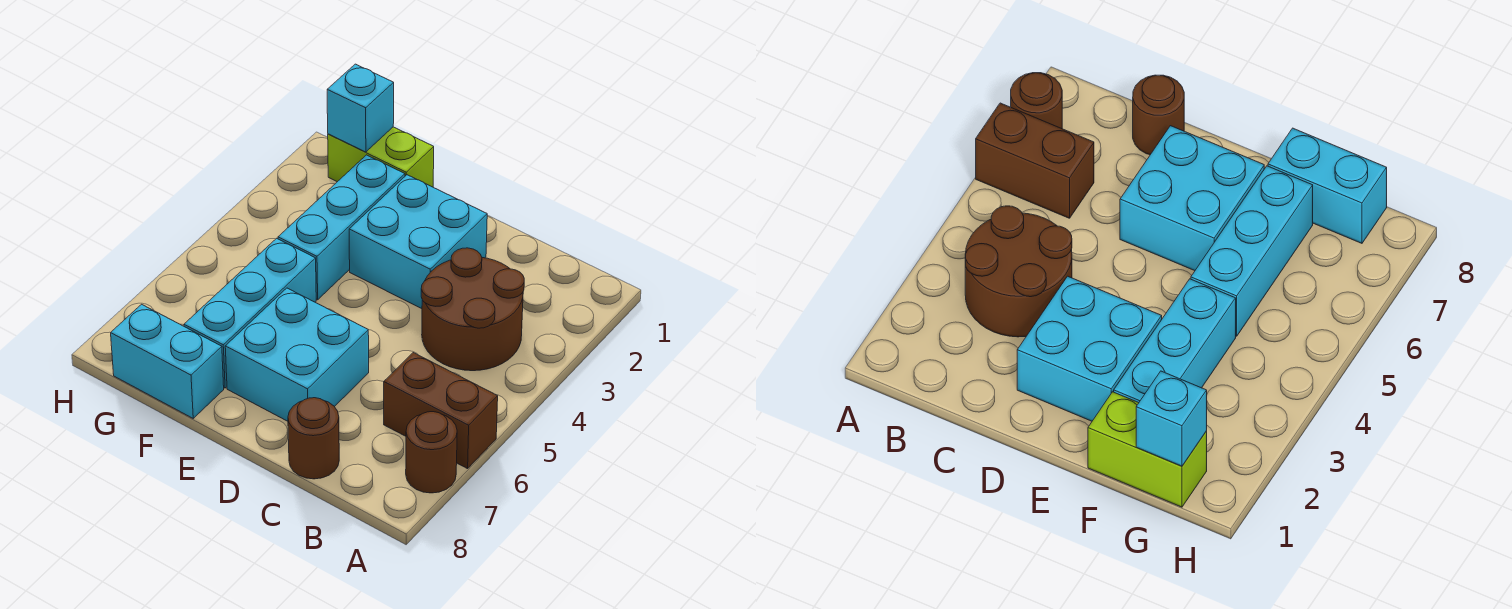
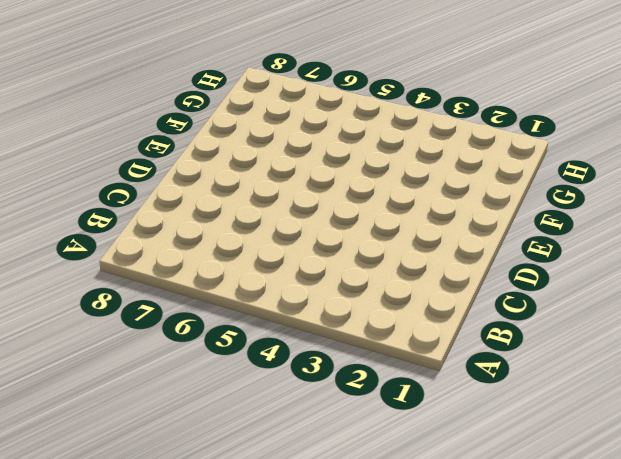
none -> brown 1x2 brick [384,353,498,469]
none -> brown 1x1 round brick [406,412,457,493]

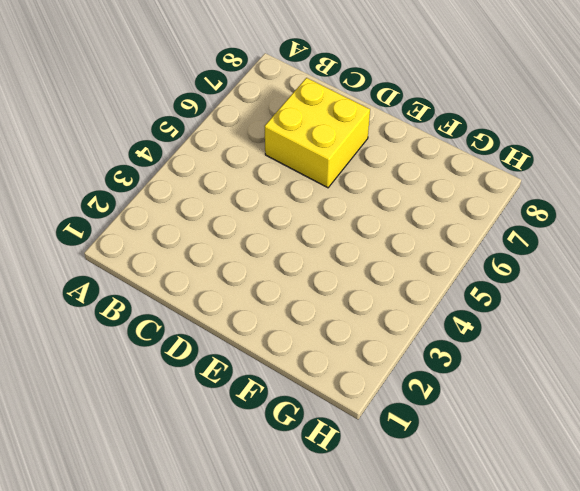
yellow 2x2 brick [264,78,370,188] -> cyan 2x2 brick [225,288,369,421]
none -> brown 1x2 brick [384,353,498,469]
none -> brown 1x1 round brick [406,412,457,493]

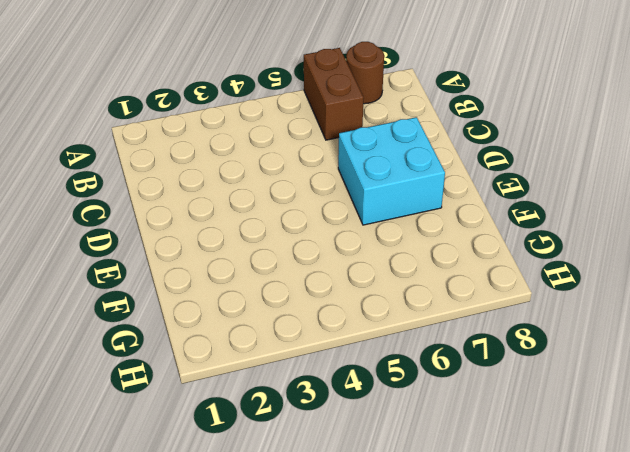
none -> brown 2x2 round brick [421,248,524,371]
none -> brown 1x1 round brick [288,398,339,479]

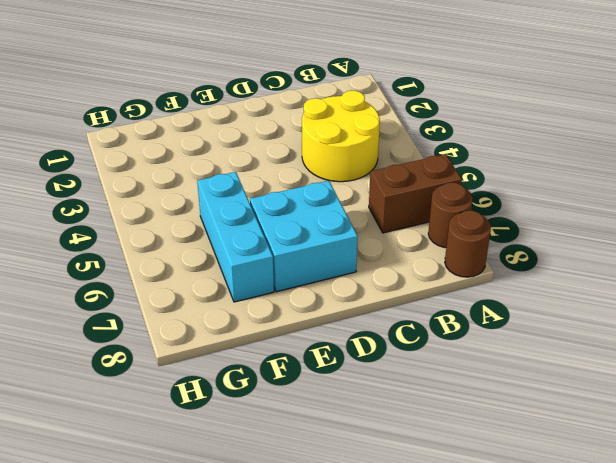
brown 1x1 round brick [445,211,491,277] -> brown 1x1 round brick moved to [288,398,339,479]
yellow 2x2 round brick [302,91,380,182] -> brown 2x2 round brick [421,248,524,371]
none -> cyan 2x2 brick [349,175,487,309]
none -> lime 1x2 brick [328,127,434,187]

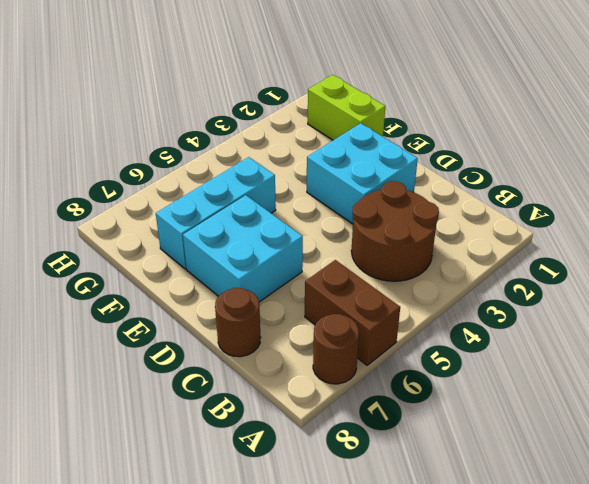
none -> cyan 1x3 brick [278,155,405,300]
none -> cyan 1x2 brick [111,304,224,418]

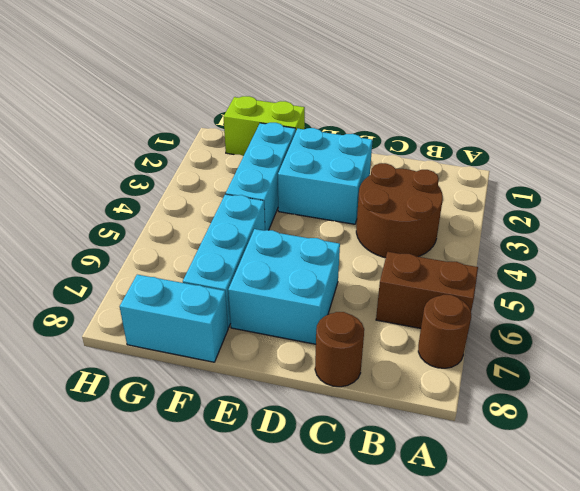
none -> cyan 1x1 brick [327,64,394,152]

